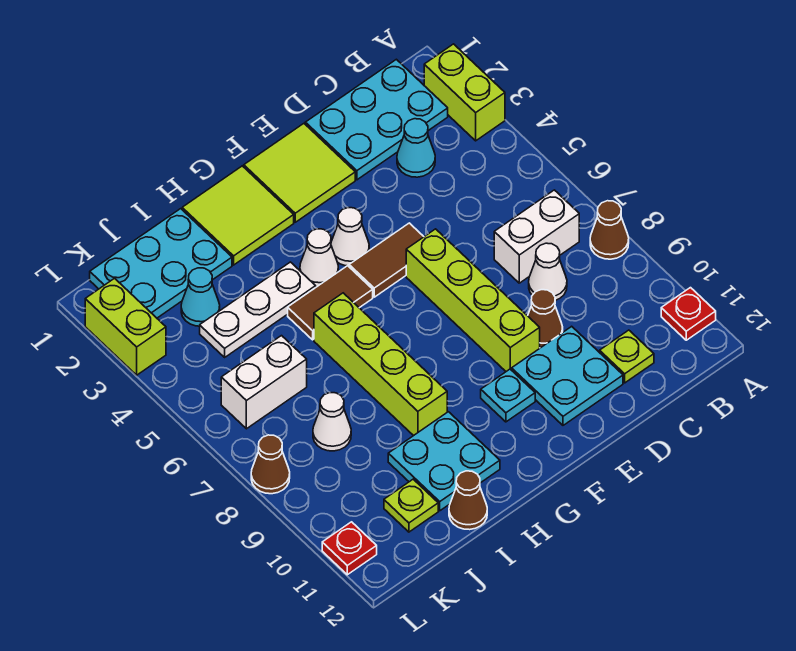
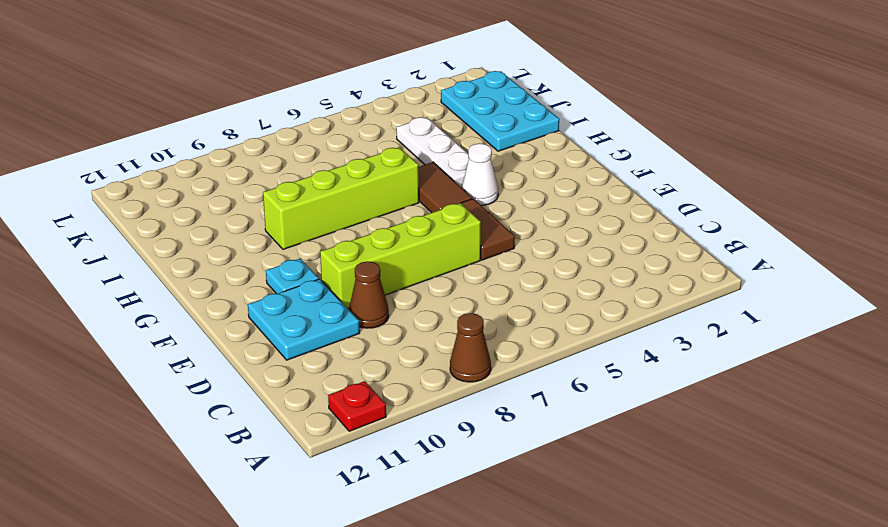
none -> lime 1x2 brick [424,44,505,141]
none -> cyan 2x3 plate [305,59,448,180]
none -> white 1x2 brick [494,190,579,283]
none -> cyan 1x1 cone [397,119,435,177]

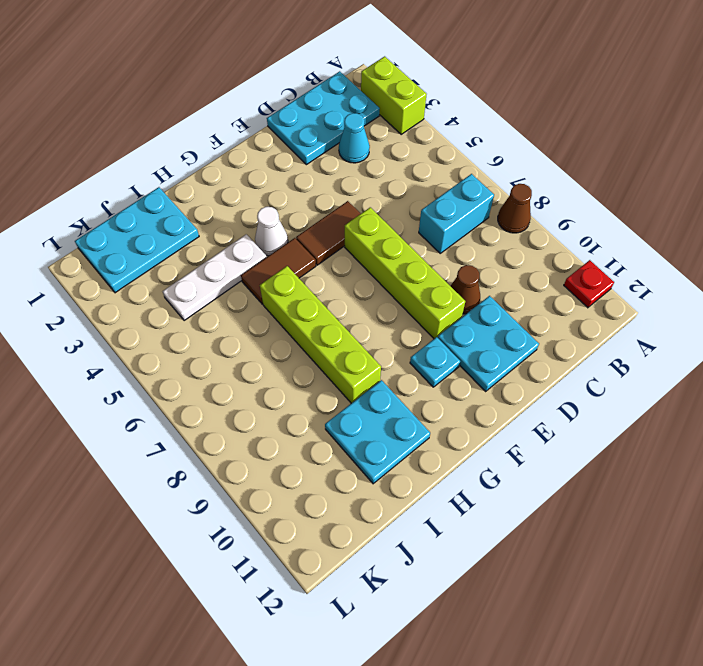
cyan 1x2 brick [419,174,494,253] -> white 1x2 brick [494,190,579,283]
none -> white 1x1 cone [529,243,567,301]
none -> lime 1x1 plate [600,330,654,383]
none -> lime 2x2 tile [244,124,355,222]
none -> white 1x1 cone [331,208,369,266]

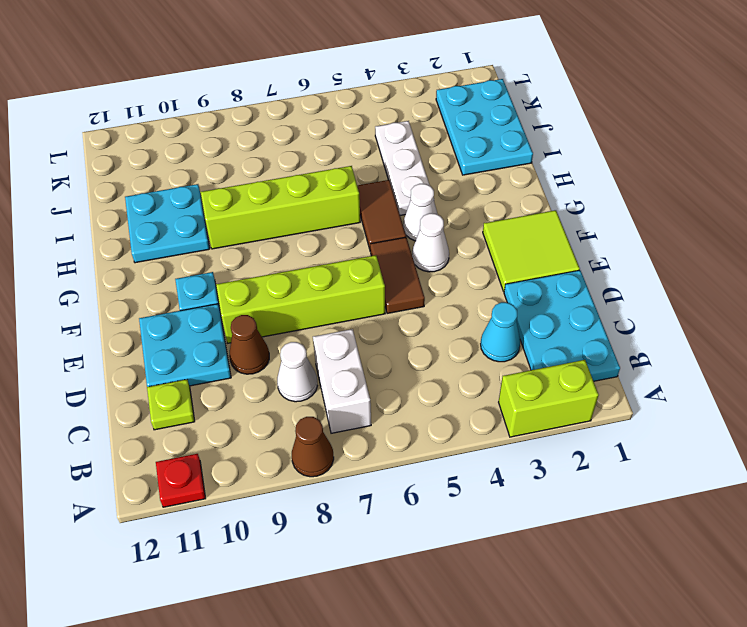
none -> lime 2x2 tile [182,166,294,265]
none -> brown 1x1 cone [449,471,487,530]
none -> cyan 1x1 cone [181,268,220,326]
none -> white 1x2 brick [221,336,307,429]

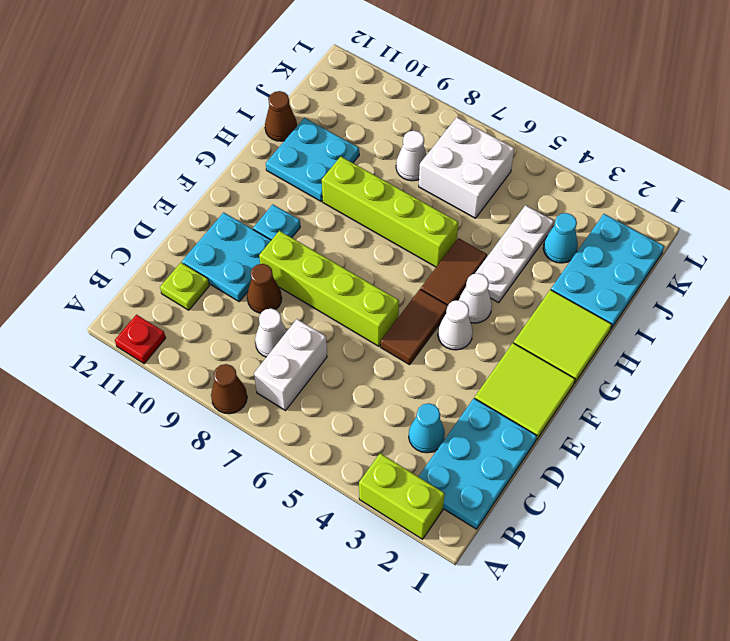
white 2x2 brick [419,117,514,218] -> white 1x2 brick [221,336,307,429]
none -> lime 1x1 plate [384,479,438,532]
none -> lime 1x2 brick [85,278,166,375]
none -> brown 1x1 cone [251,435,290,494]
none -> red 1x1 plate [322,522,377,575]

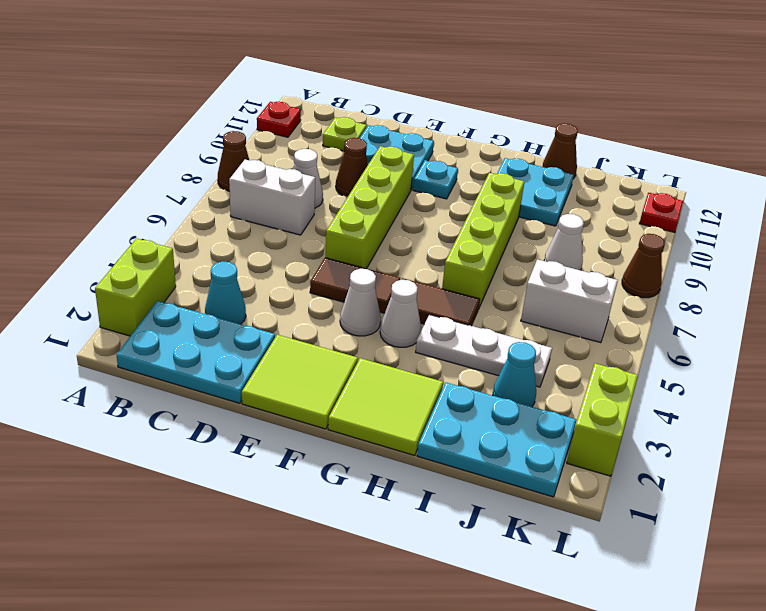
none -> lime 1x1 plate [384,479,438,532]

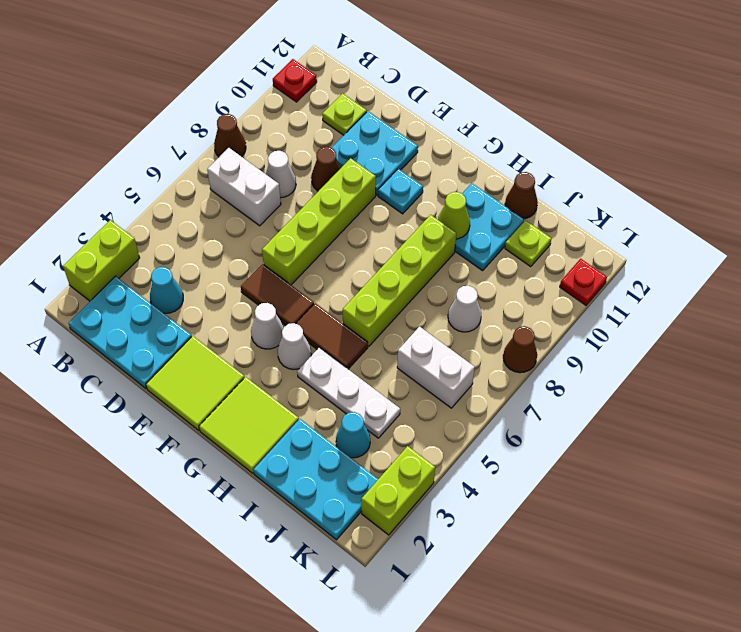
lime 1x1 cone [438,192,470,239] -> none

